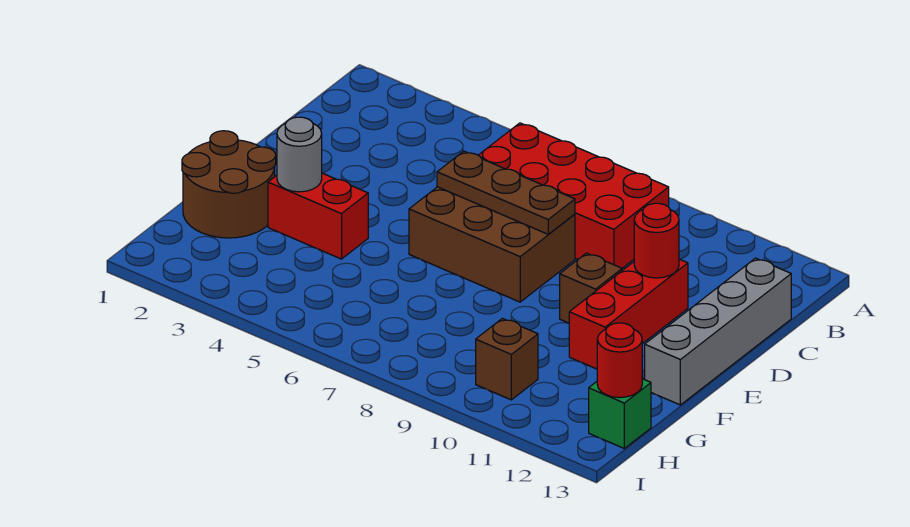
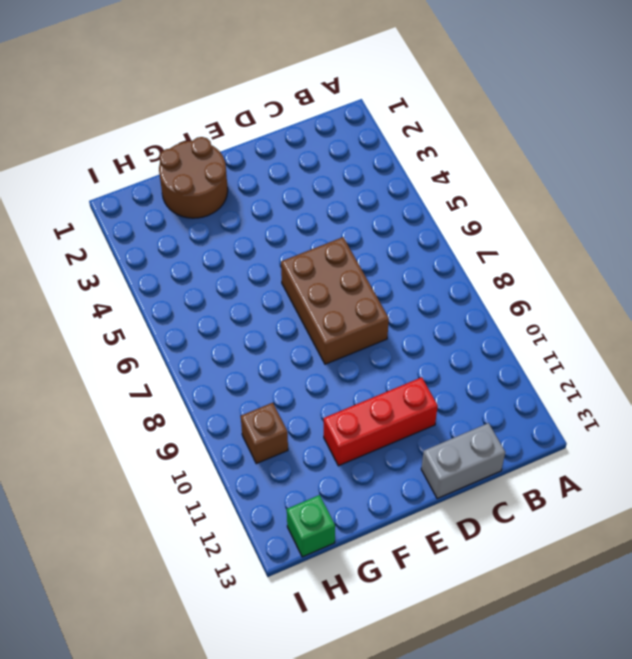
grey 1x2 brick [421,423,505,498] -> grey 1x4 brick [645,258,791,405]
none -> red 2x4 brick [478,123,669,268]
none -> brown 1x1 brick [560,253,622,323]
none -> red 1x2 brick [268,173,368,259]

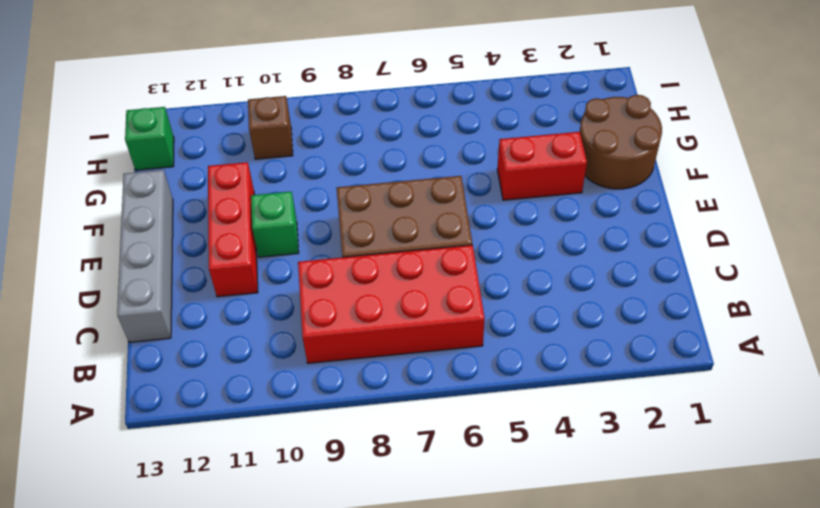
green 1x1 brick [251,192,299,257] -> brown 1x1 brick [560,253,622,323]
none -> brown 1x3 plate [437,151,575,234]
none -> red 1x1 round brick [634,203,679,278]
none -> grey 1x1 round brick [277,117,322,192]

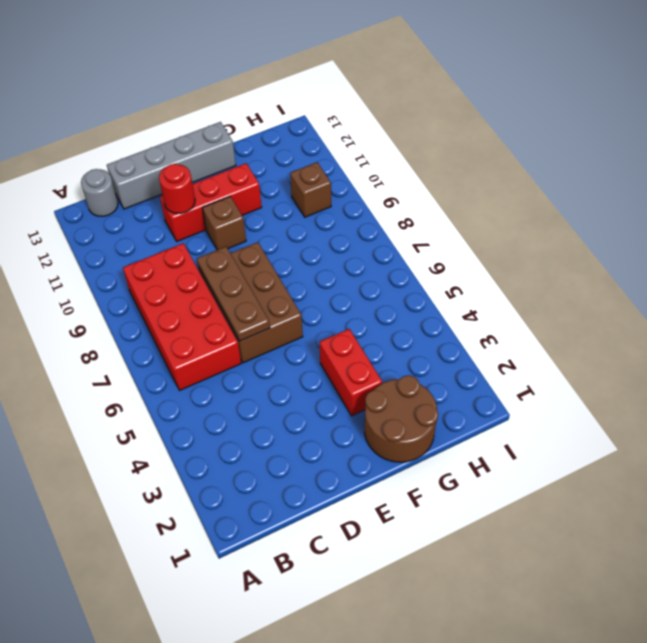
grey 1x1 round brick [81,169,118,216] -> grey 1x1 round brick moved to [277,117,322,192]
none -> green 1x1 brick [589,379,651,448]
none -> red 1x1 round brick [597,323,642,398]

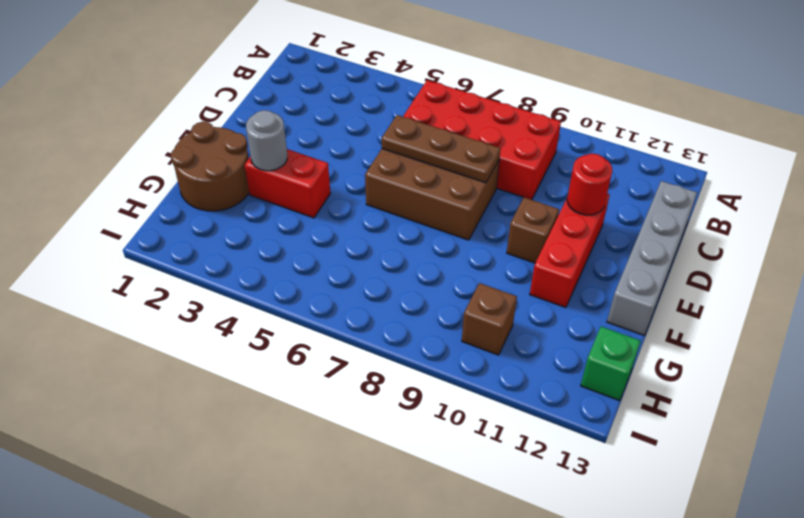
none -> red 1x1 round brick [597,323,642,398]

